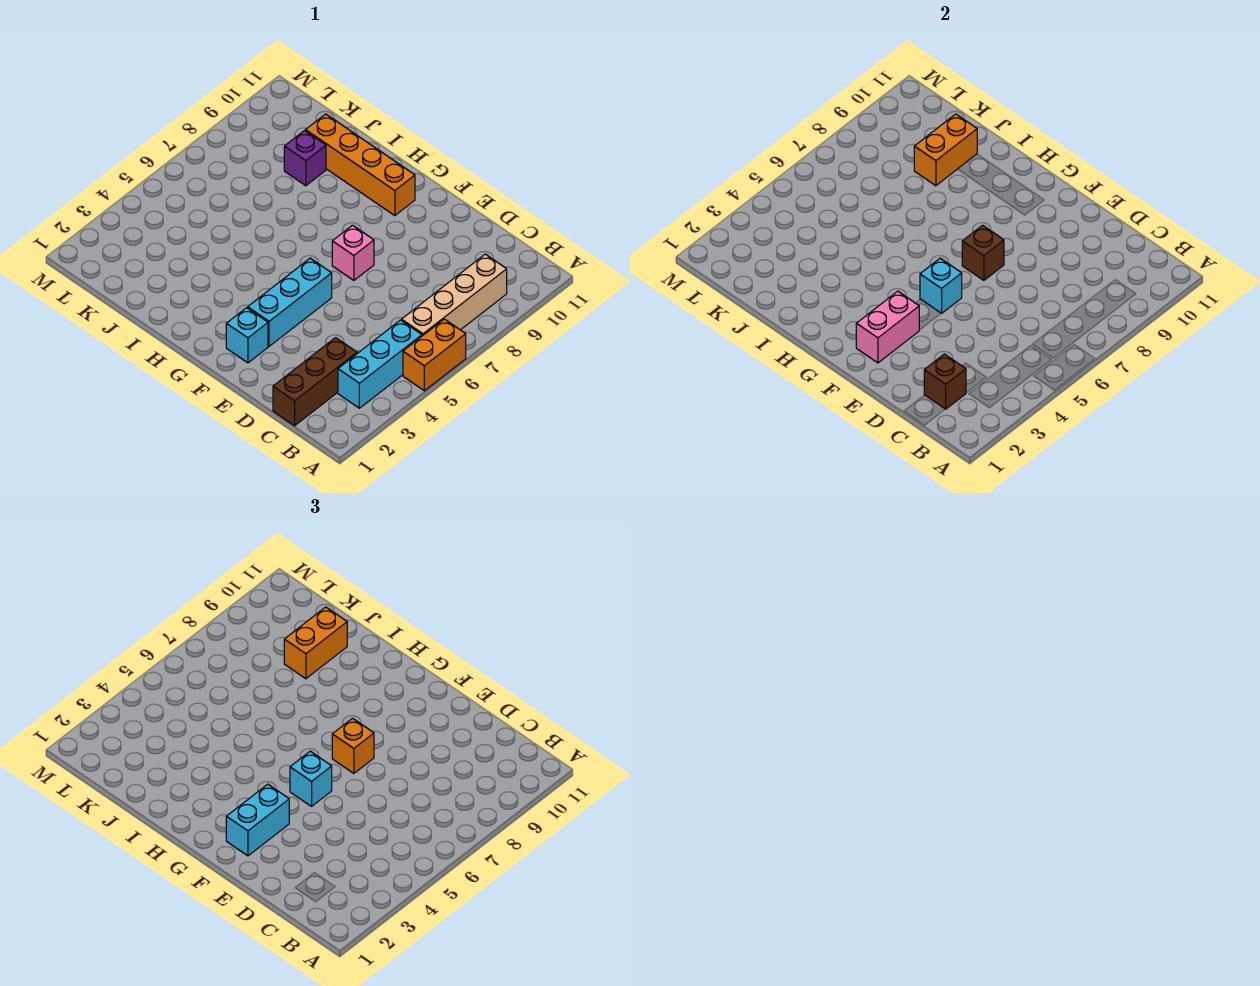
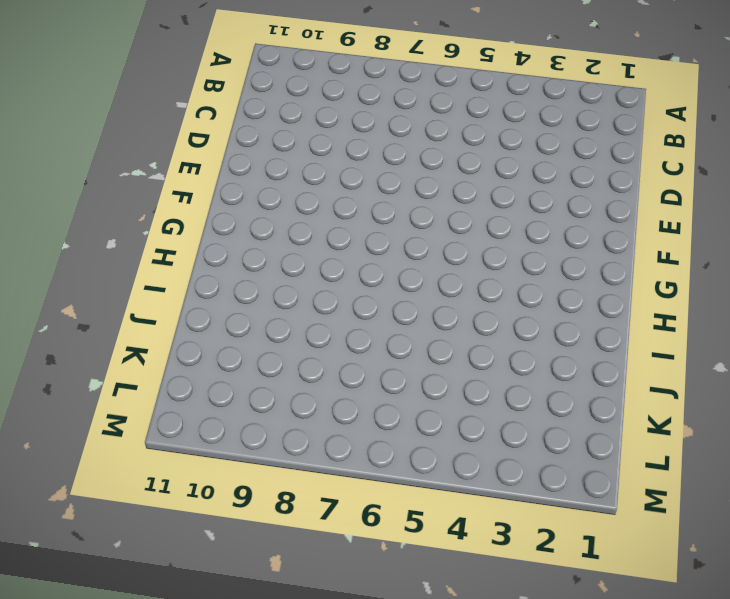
none -> orange 1x2 brick [403,319,466,391]
none -> cyan 1x3 brick [338,320,422,408]
none -> tan 1x4 brick [402,254,507,336]

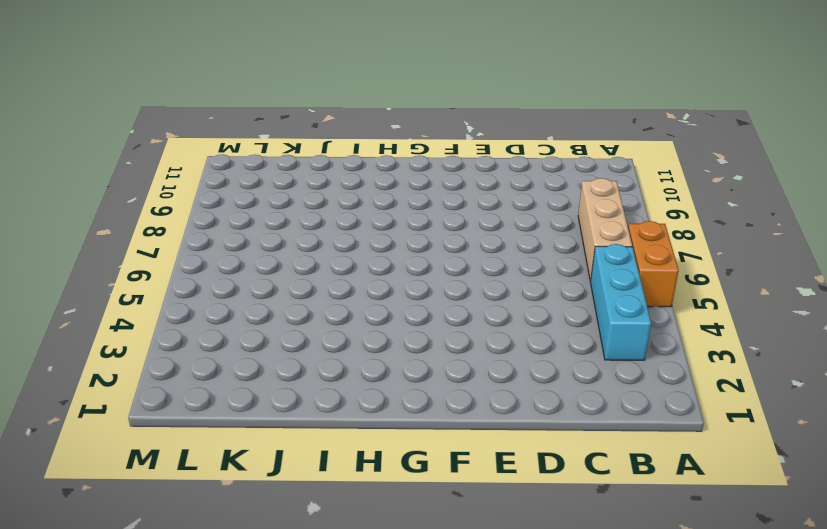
tan 1x3 brick [578,178,632,281] -> tan 1x4 brick [402,254,507,336]
none -> brown 1x3 brick [273,338,357,426]
none -> cyan 1x1 brick [226,308,268,363]
none -> cyan 1x3 brick [248,258,332,346]

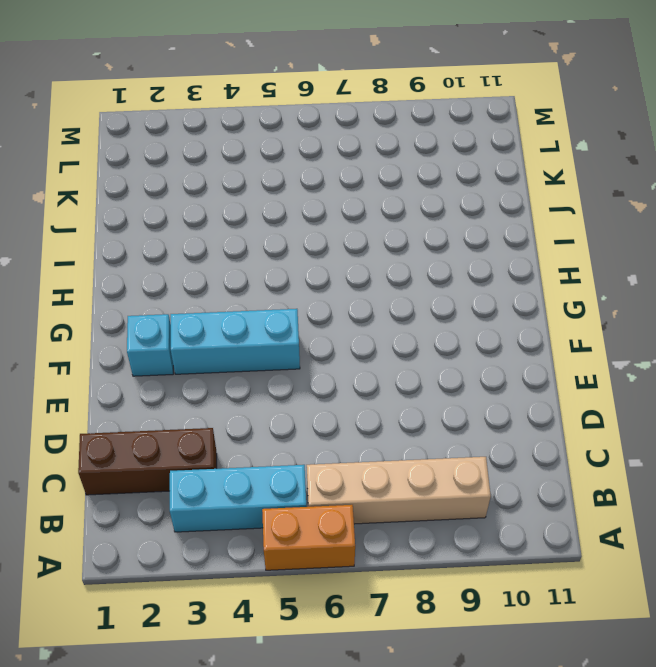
none -> pink 1x1 brick [332,225,374,280]
none -> orange 1x4 brick [306,114,415,216]
none -> purple 1x1 brick [284,131,326,186]

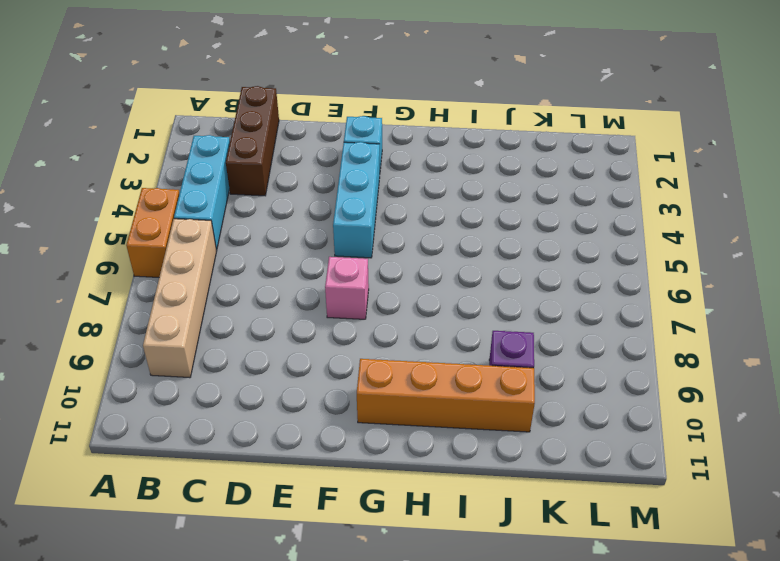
none -> brown 1x1 brick [924,354,966,409]
none -> pink 1x2 brick [856,291,919,363]
none -> cyan 1x1 brick [920,258,962,313]

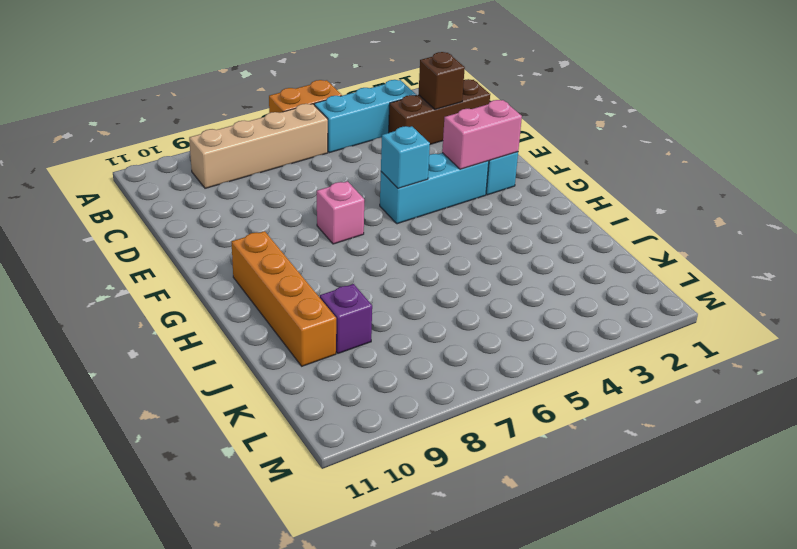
none -> brown 1x1 brick [962,225,1004,280]
none -> orange 1x2 brick [914,114,977,186]
none -> cyan 1x2 brick [226,784,289,856]

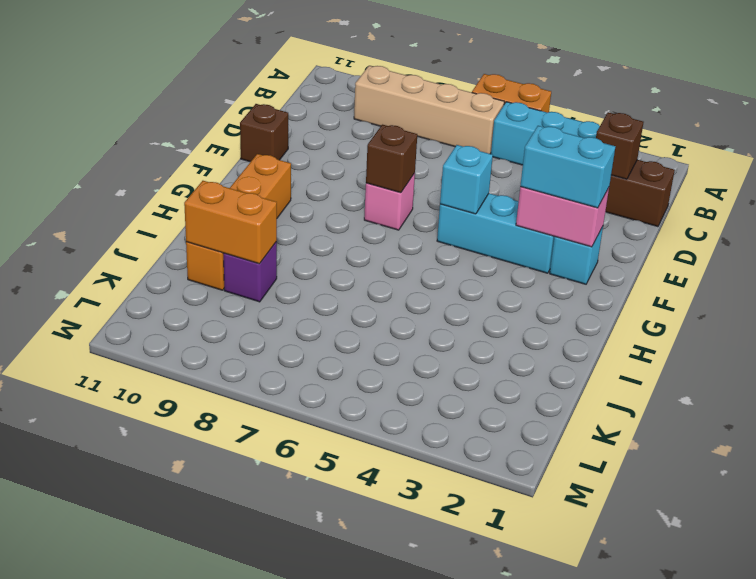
brown 1x1 brick [240,104,288,162] -> none
none -> cyan 1x1 brick [290,751,332,806]
none -> orange 1x1 brick [332,718,374,773]
none -> orange 1x2 brick [284,607,347,679]

